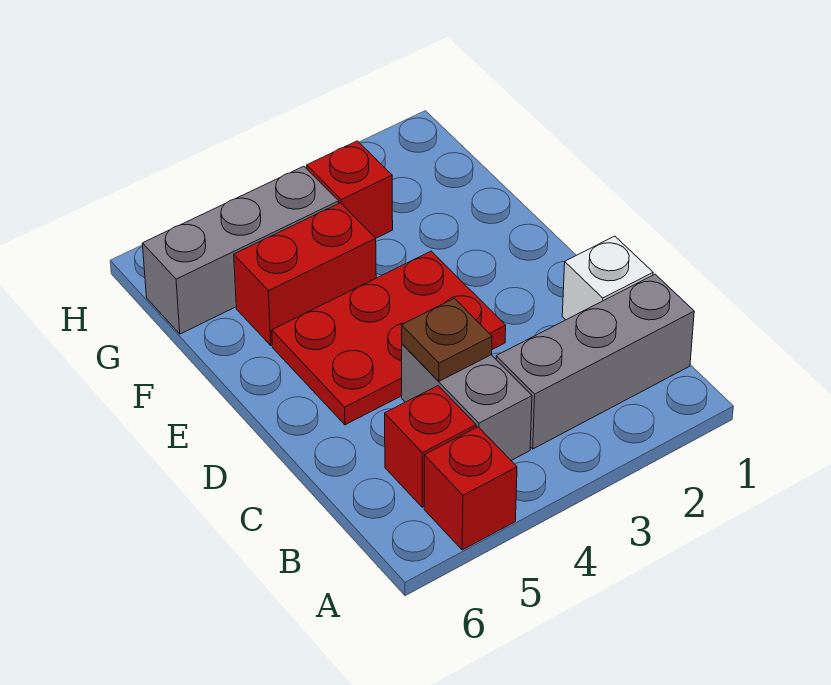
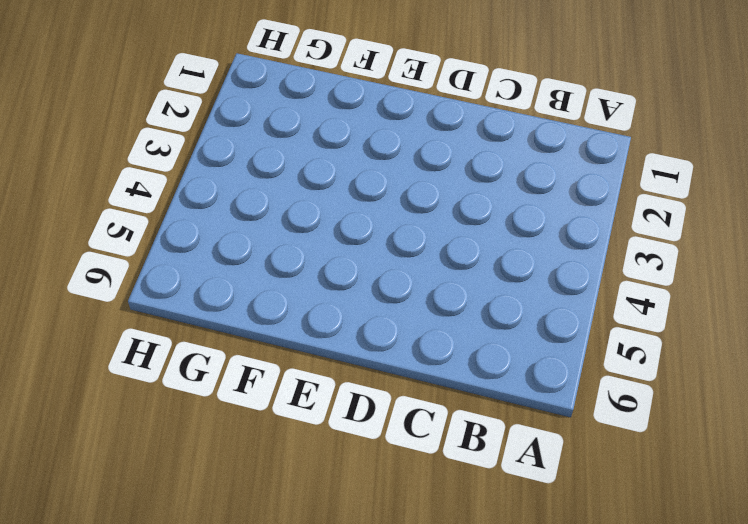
none -> red 1x1 brick [424,427,517,550]
none -> grey 1x3 brick [496,274,694,449]

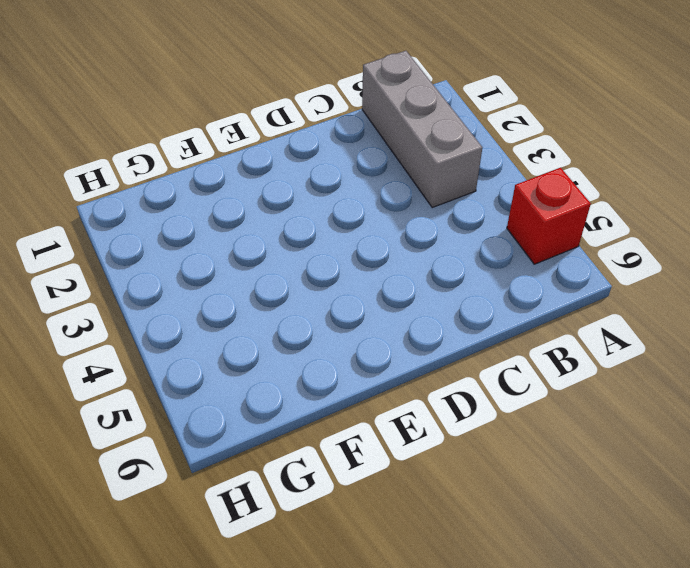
none -> grey 1x2 brick [402,344,532,460]
none -> red 1x1 brick [385,386,476,507]

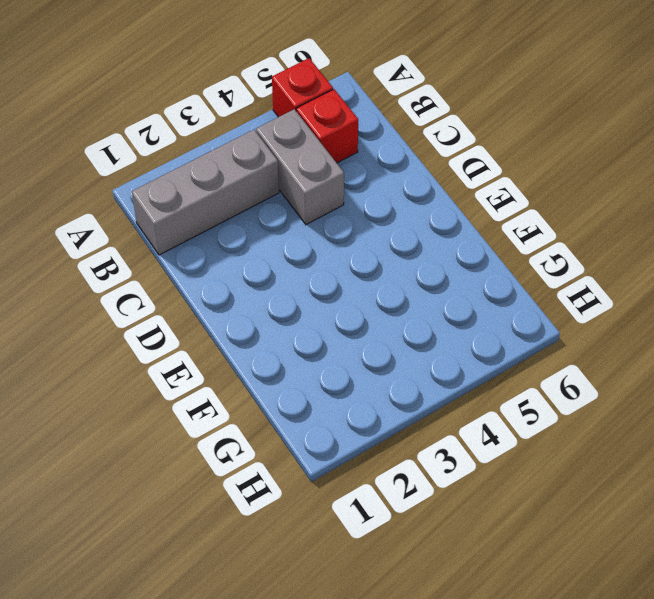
none -> white 1x1 brick [562,236,653,320]
none -> red 2x3 plate [272,251,506,425]

